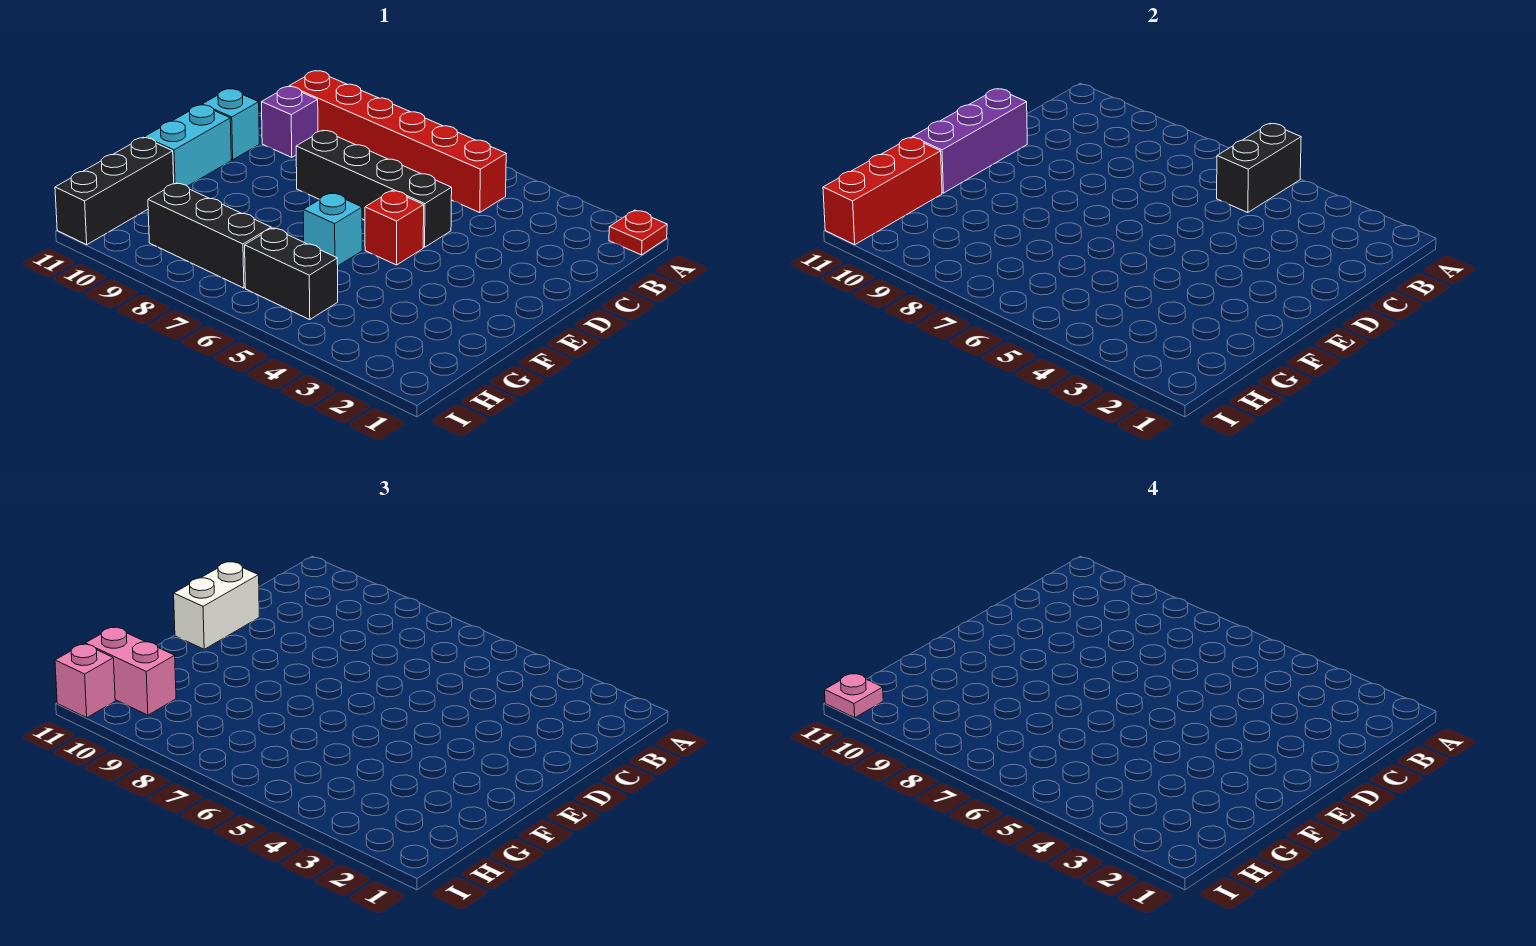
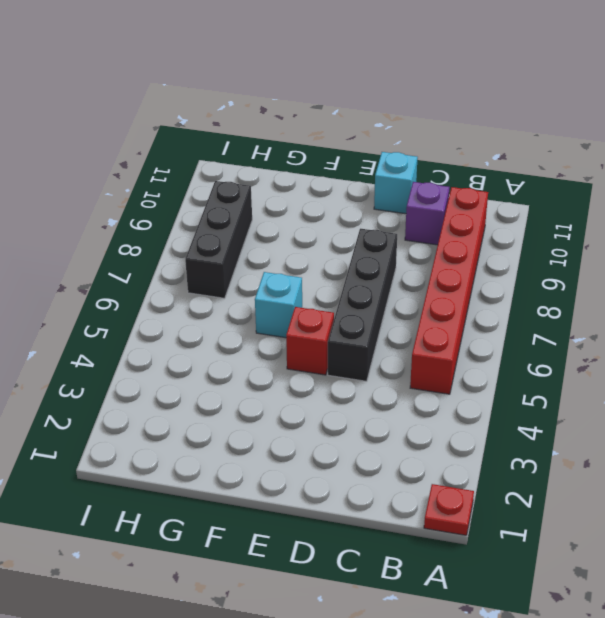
none -> cyan 1x2 brick [145,105,231,186]
none -> black 1x3 brick [55,137,174,245]
none -> black 1x2 brick [245,228,338,320]

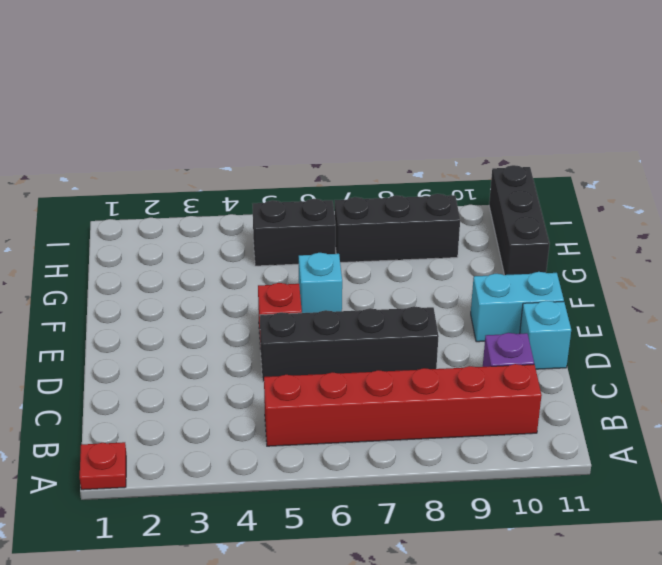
cyan 1x2 brick [471,272,564,342] -> cyan 1x2 brick turned to [145,105,231,186]
none -> black 1x2 brick [1217,124,1301,213]
none -> purple 1x3 brick [913,89,1027,193]
none -> red 1x3 brick [823,137,942,245]

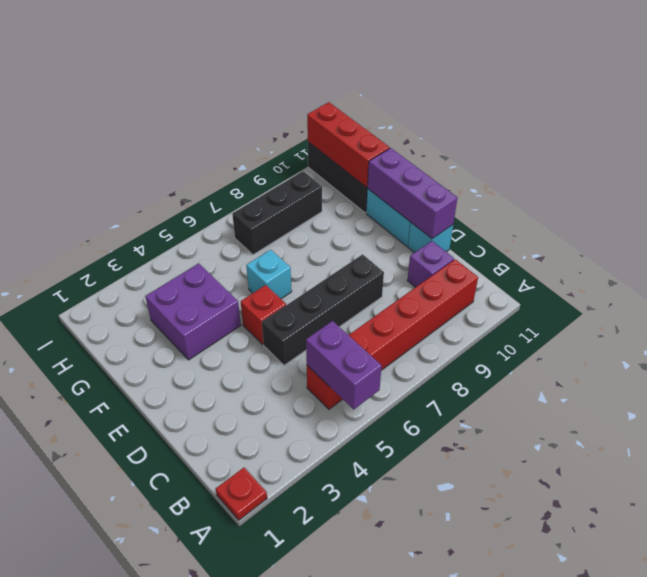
purple 1x2 brick [306,321,382,409] -> black 1x2 brick [1217,124,1301,213]
purple 2x2 brick [145,263,241,360] -> none
none -> black 1x2 brick [245,228,338,320]
none -> white 1x2 brick [174,562,259,649]
none -> pink 1x2 brick [85,627,176,715]

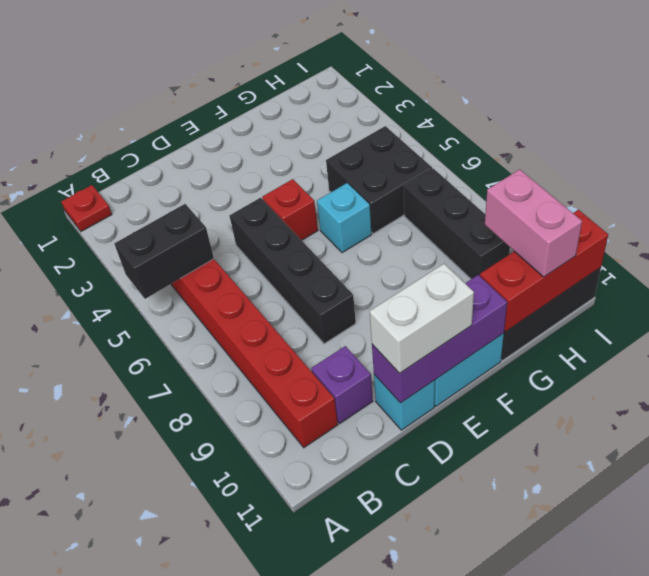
black 2x2 brick [326,126,432,234] -> black 1x2 brick [245,228,338,320]
none -> pink 1x1 brick [55,644,115,718]
none -> pink 1x1 plate [825,673,883,718]

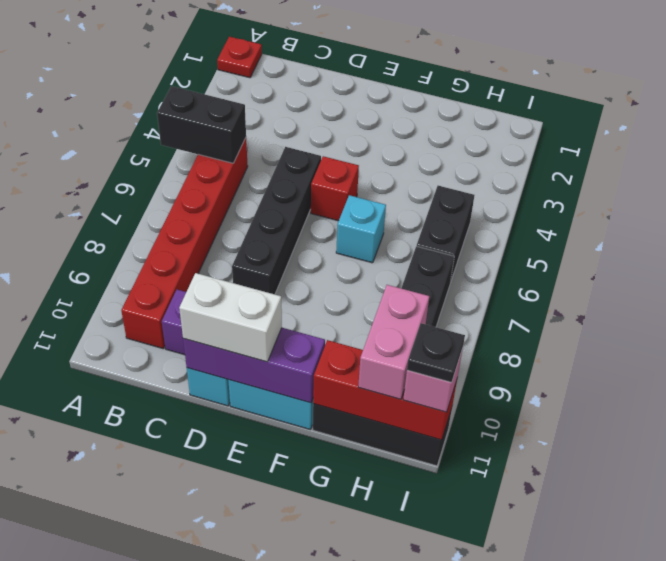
black 1x1 plate [407,323,465,382] -> pink 1x1 plate [825,673,883,718]

